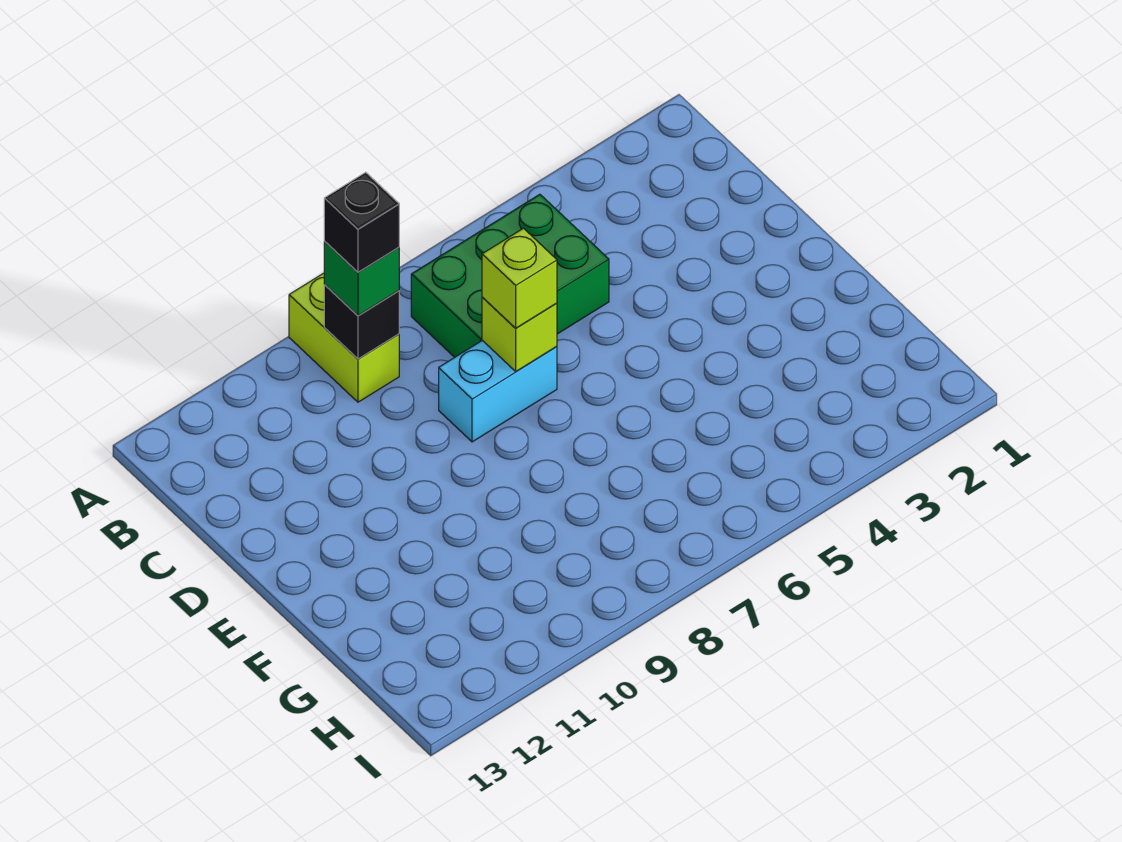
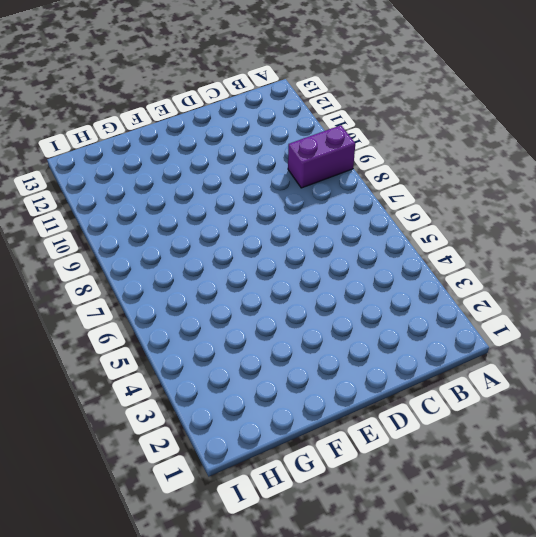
purple 1x2 brick [288,125,355,188] -> lime 1x2 brick [289,273,399,402]
none -> green 2x3 brick [411,194,609,357]
none -> cyan 1x2 brick [439,340,557,442]

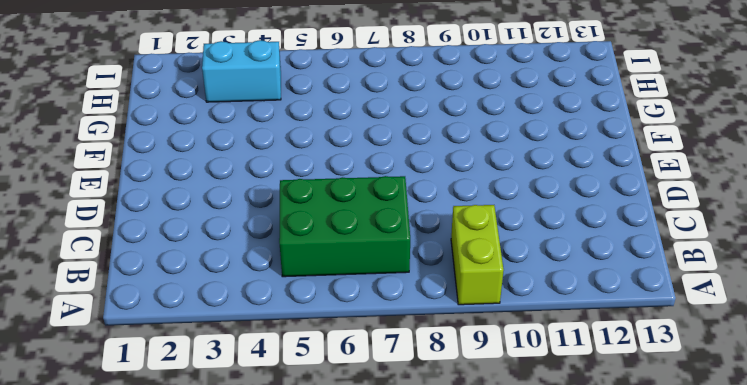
cyan 1x2 brick [202,40,281,102] -> cyan 1x2 brick moved to [439,340,557,442]
none -> black 1x1 brick [324,285,399,359]
none -> lime 1x1 brick [482,297,557,371]

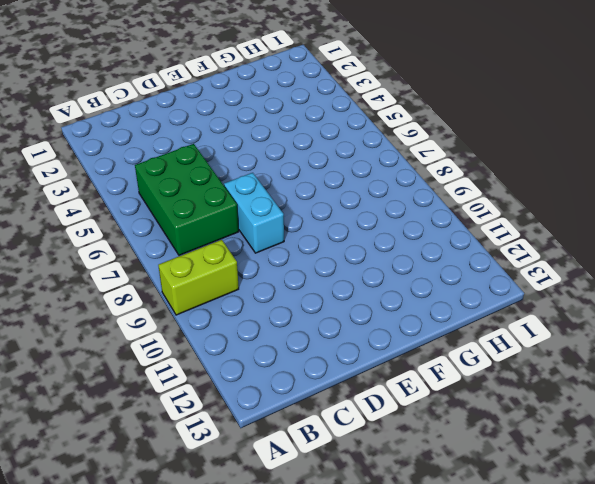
none -> black 1x1 brick [324,285,399,359]
none -> lime 1x1 brick [482,297,557,371]

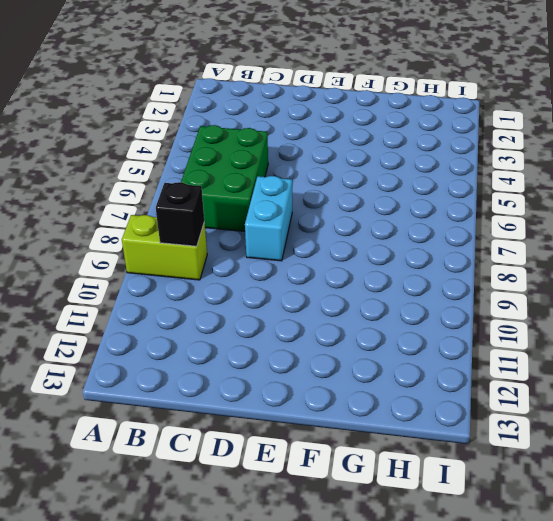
none -> lime 1x1 brick [482,297,557,371]
none -> green 1x1 brick [324,242,399,316]

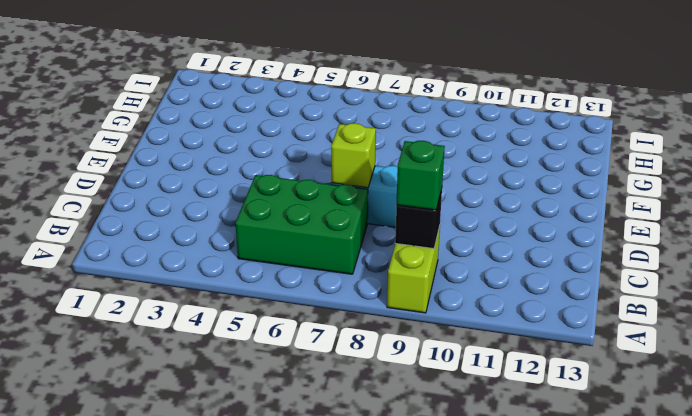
none -> lime 1x1 brick [482,228,557,328]
none -> black 1x1 brick [324,172,399,272]

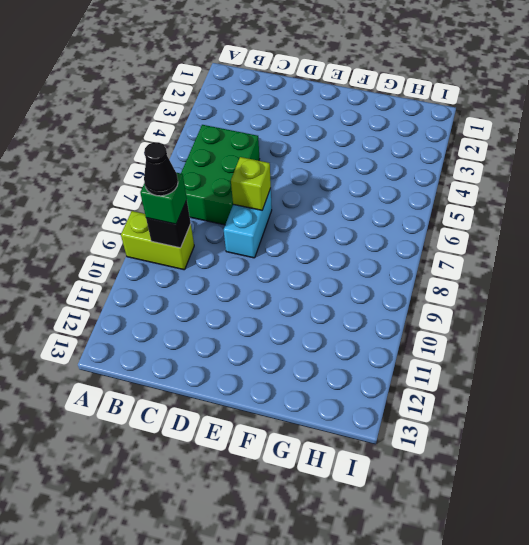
black 1x1 cone [144,142,178,196] -> black 1x1 brick [324,172,399,272]
none -> lime 1x1 brick [482,228,557,328]

